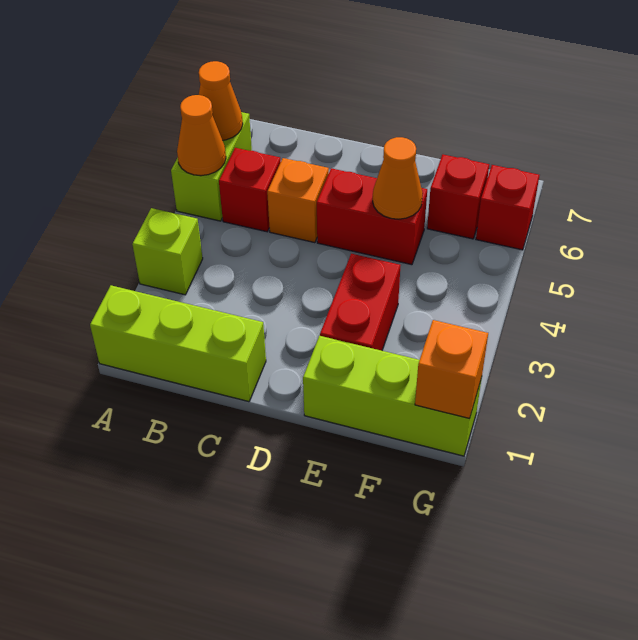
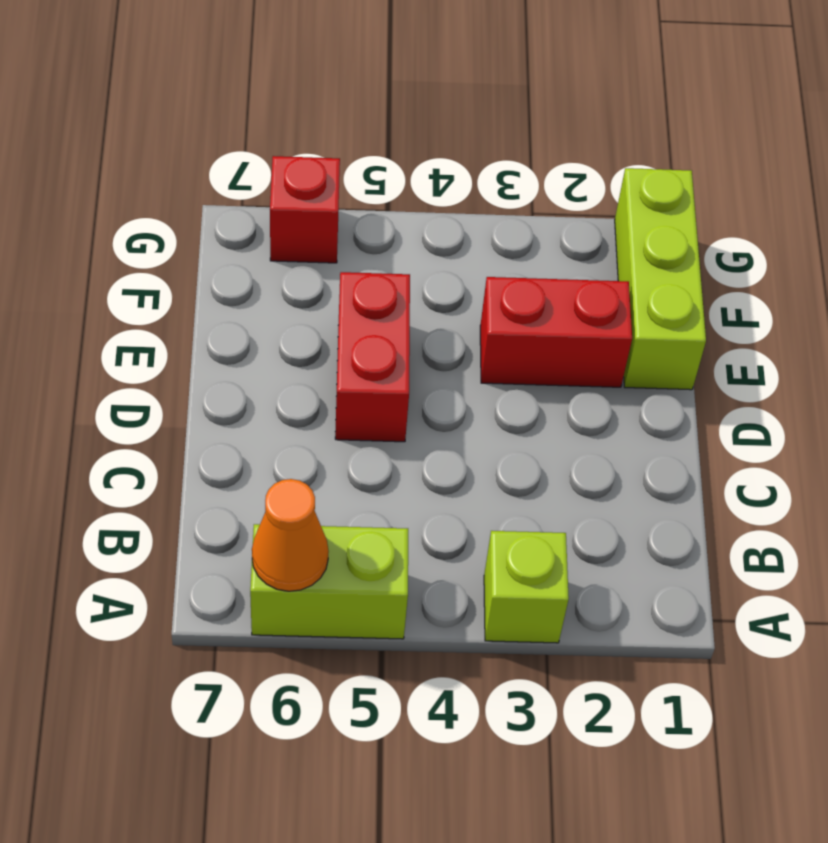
none -> lime 1x3 brick [90,285,266,402]
none -> red 1x1 brick [219,148,281,232]
none -> orange 1x1 brick [267,158,329,243]

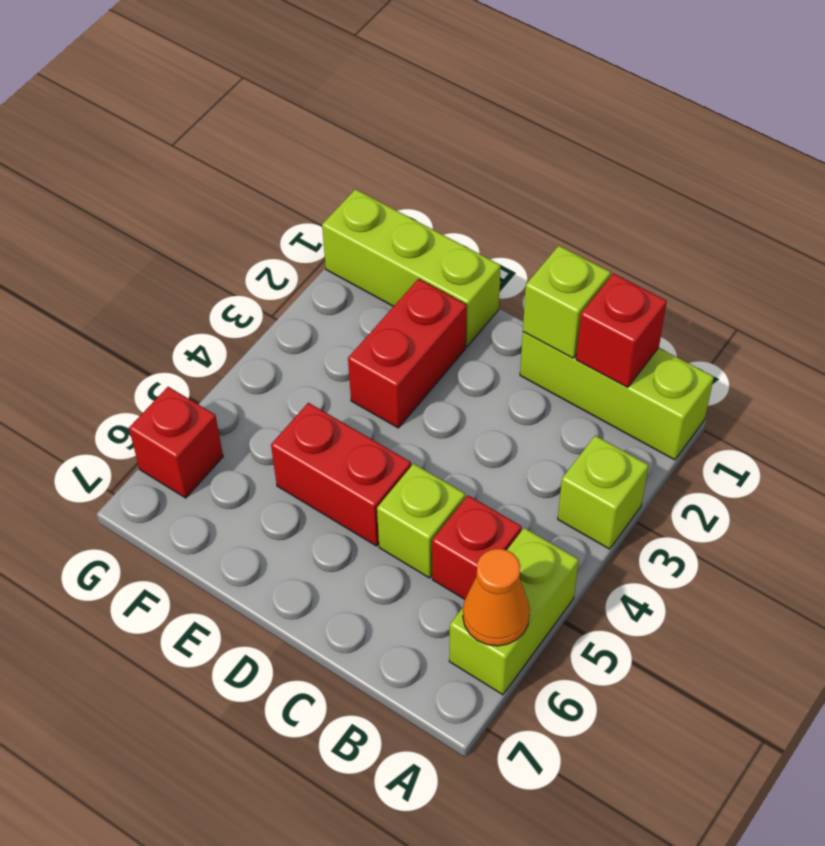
red 1x1 brick [576,274,667,387] -> red 1x1 brick moved to [427,155,489,239]
lime 1x1 brick [523,246,611,358] -> none
lime 1x1 brick [377,464,465,578] -> orange 1x1 brick [267,158,329,243]
none -> orange 1x1 cone [177,95,226,176]
none -> orange 1x1 cone [373,137,423,219]
none -> orange 1x1 brick [415,320,488,419]

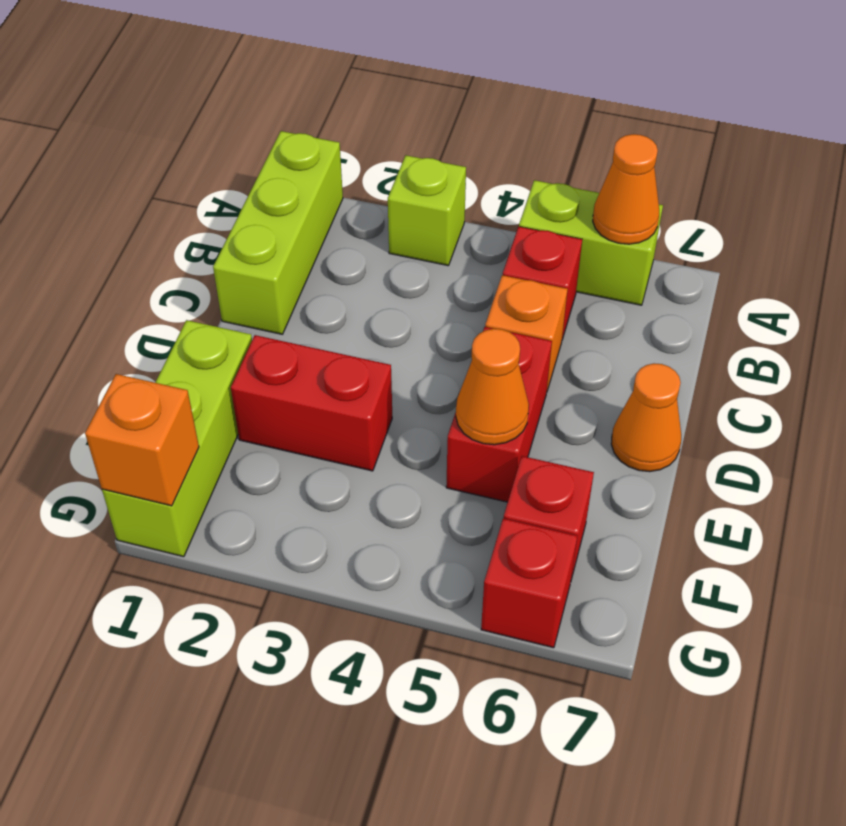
orange 1x1 cone [611,363,681,472] -> orange 1x1 cone moved to [177,95,226,176]

